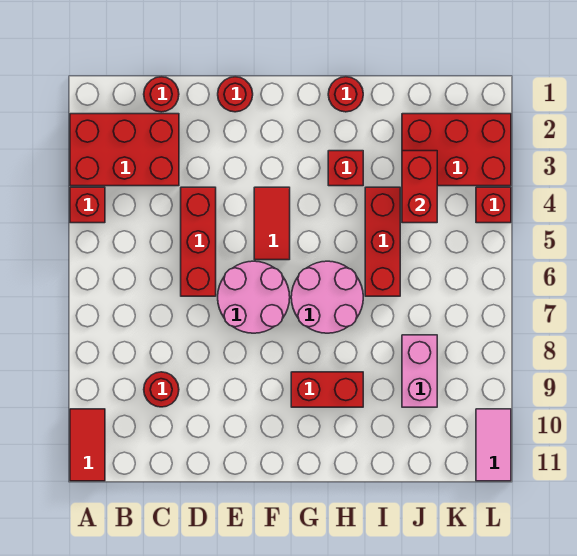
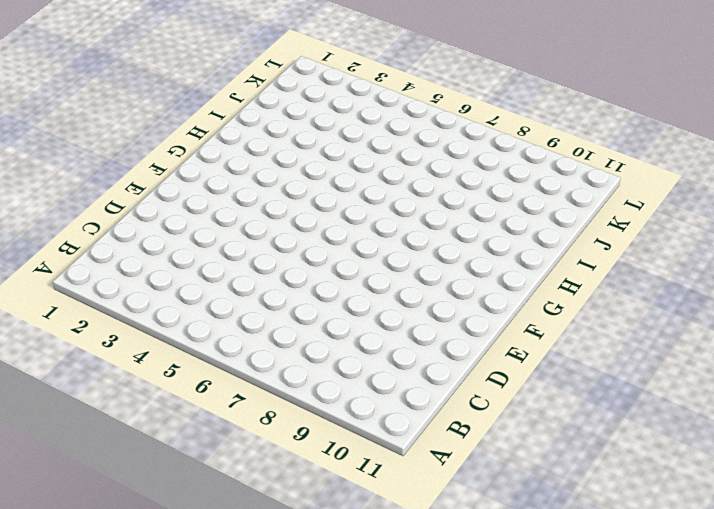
none -> red 2x3 brick [70,114,179,186]
none -> red 1x1 brick [70,187,105,223]
none -> red 1x2 tile [70,409,105,481]

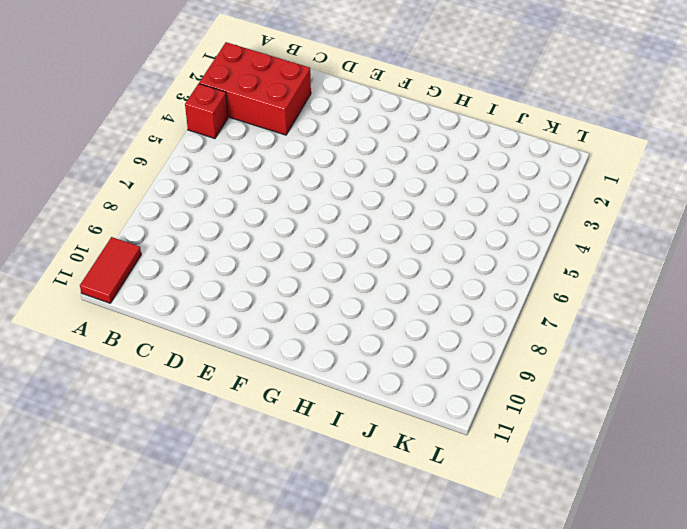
none -> red 1x1 round brick [144,77,179,112]
none -> red 1x1 round brick [144,372,179,407]
none -> red 1x3 brick [181,187,216,296]

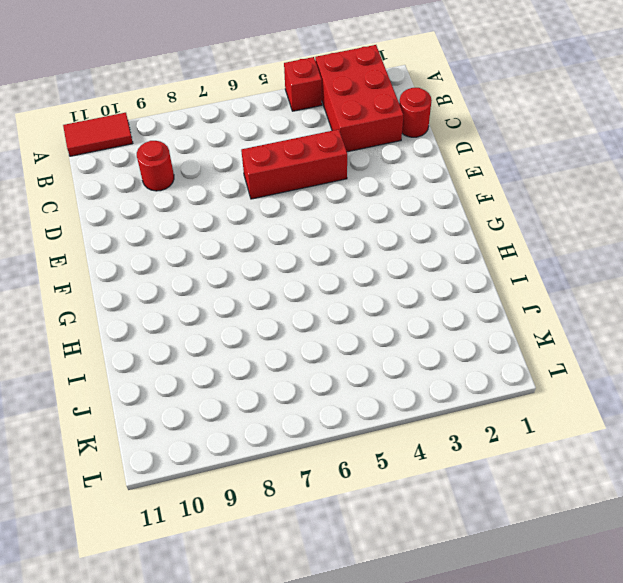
none -> red 1x1 round brick [218,77,253,112]
none -> pink 2x2 round brick [218,261,290,333]
none -> red 1x2 tile [254,187,290,260]

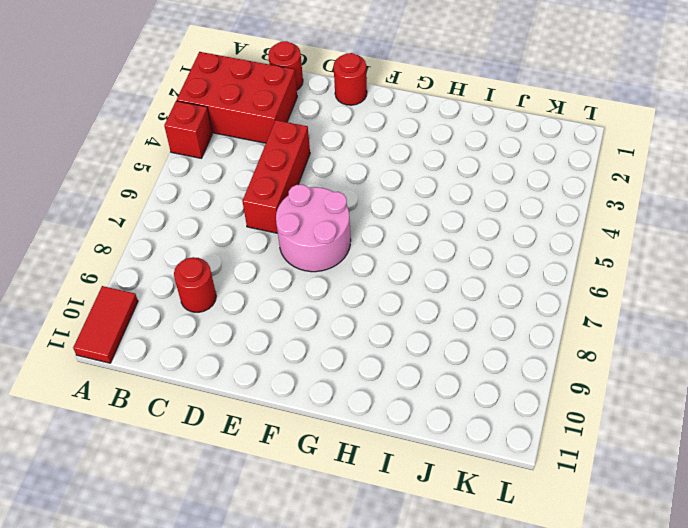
none -> red 1x2 tile [254,187,290,260]
none -> pink 2x2 round brick [291,261,363,333]
none -> red 1x2 brick [291,372,363,407]

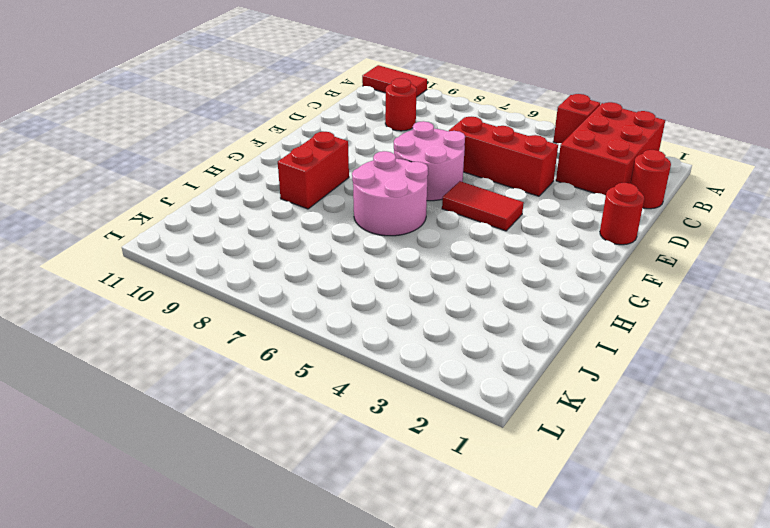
none -> red 1x1 round brick [328,77,363,112]
none -> red 1x1 brick [328,151,363,186]
none -> red 1x3 brick [365,187,400,296]

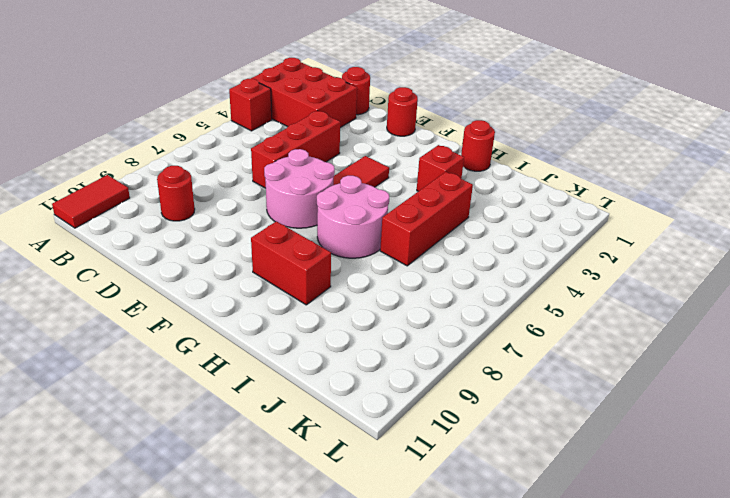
none -> red 2x3 brick [402,114,511,186]
none -> pink 1x2 brick [402,335,437,407]
none -> red 1x1 brick [476,187,511,223]

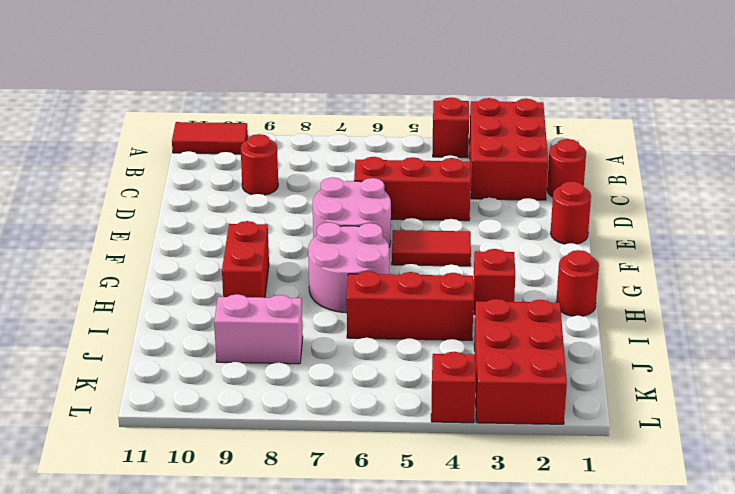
none -> pink 1x2 tile [476,409,511,481]
none -> red 1x2 brick [402,151,437,223]

